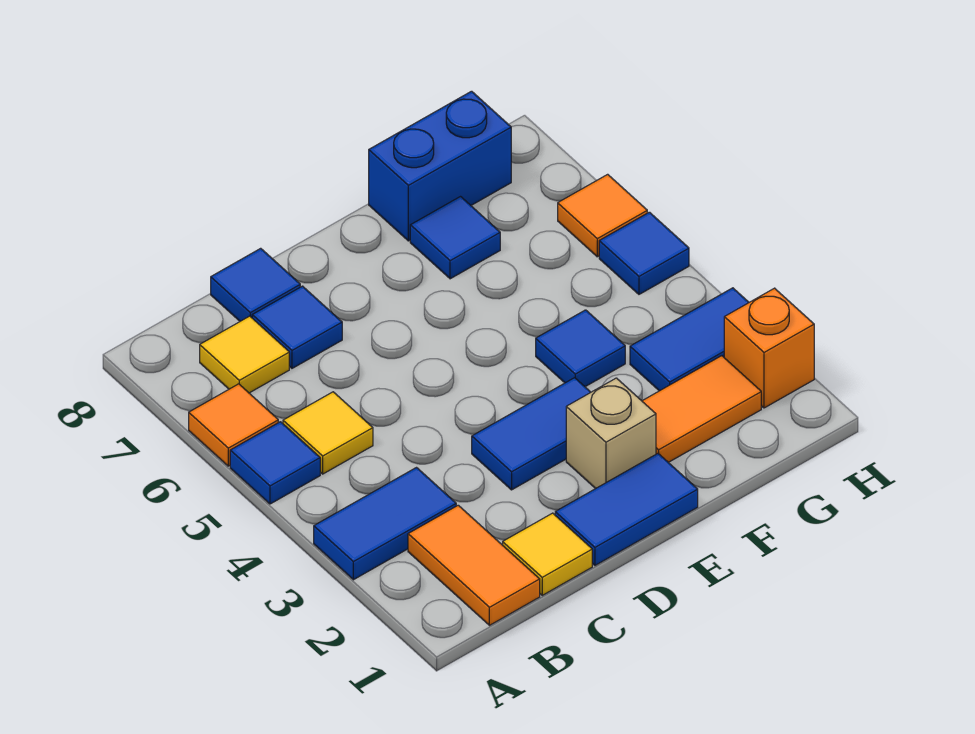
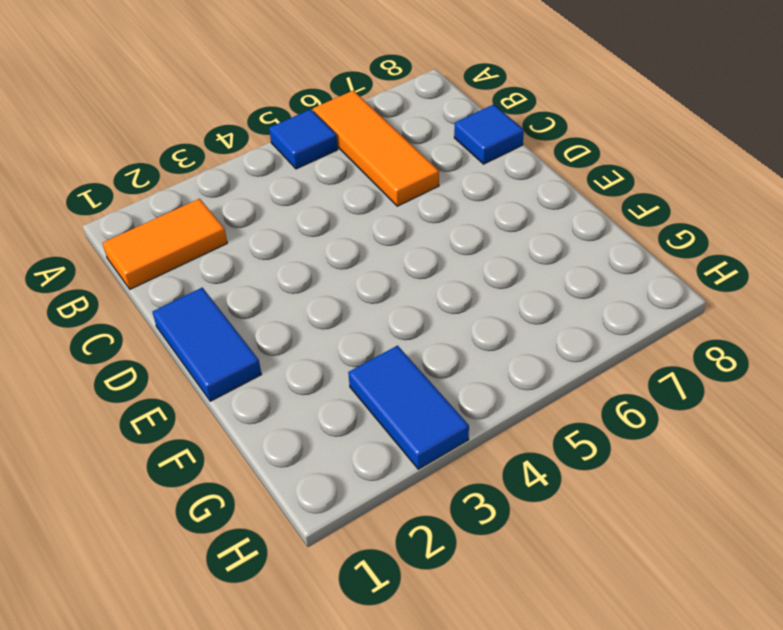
orange 1x3 tile [313,91,439,206] -> orange 1x1 tile [189,384,278,466]
none -> blue 1x2 tile [314,468,456,580]
none -> yellow 1x1 tile [283,392,373,474]
none -> yellow 1x1 tile [200,316,289,393]

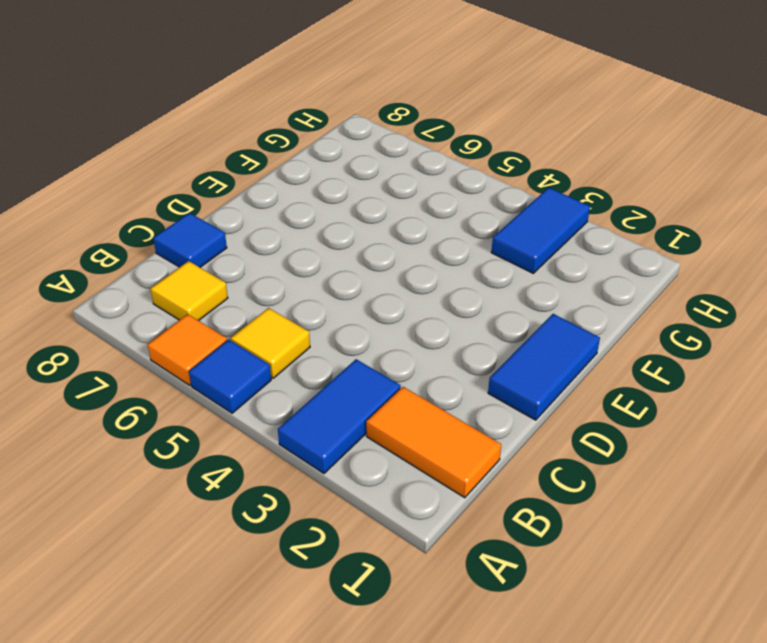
none -> yellow 1x1 tile [503,513,592,595]
none -> blue 1x1 tile [252,286,342,368]
none -> blue 1x2 tile [472,378,591,490]

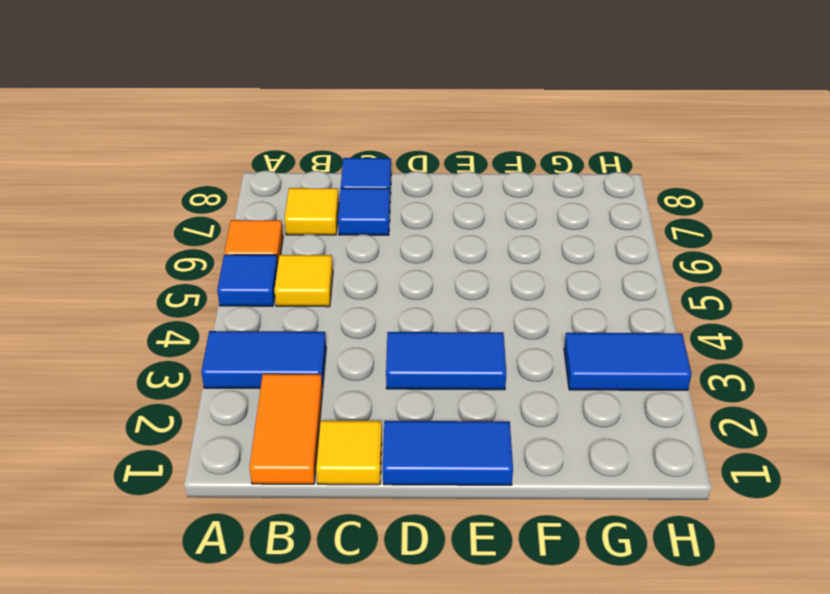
none -> tan 1x1 brick [566,378,656,489]
none -> orange 1x2 tile [642,356,761,462]
none -> blue 1x1 tile [536,310,625,387]

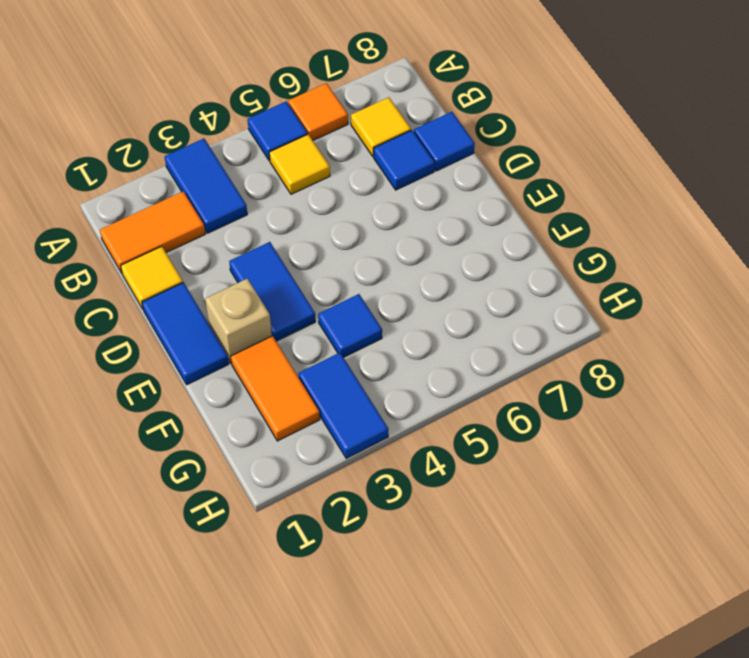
none -> blue 1x1 tile [410,197,500,279]
none -> blue 1x2 brick [369,91,511,241]
none -> orange 1x1 brick [724,288,814,408]

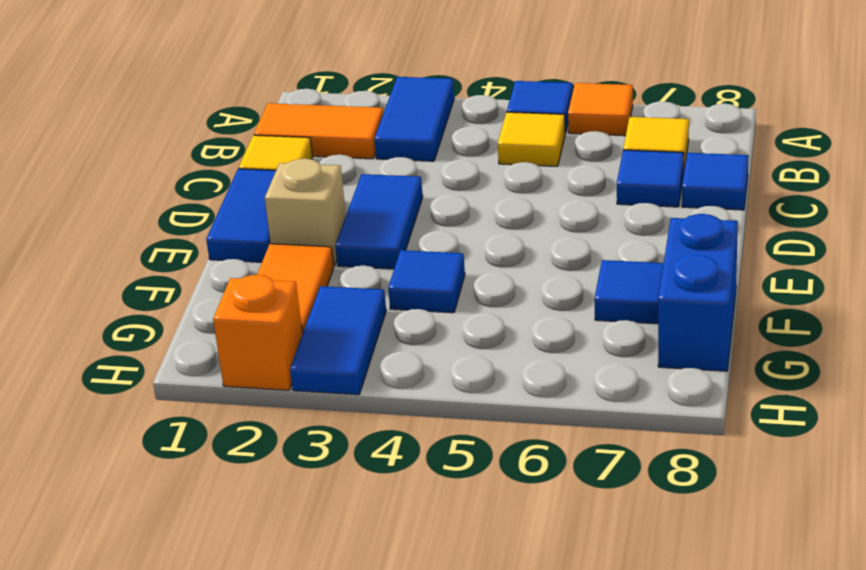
none -> blue 1x1 tile [599,212,689,294]
none -> orange 1x1 tile [558,174,647,257]

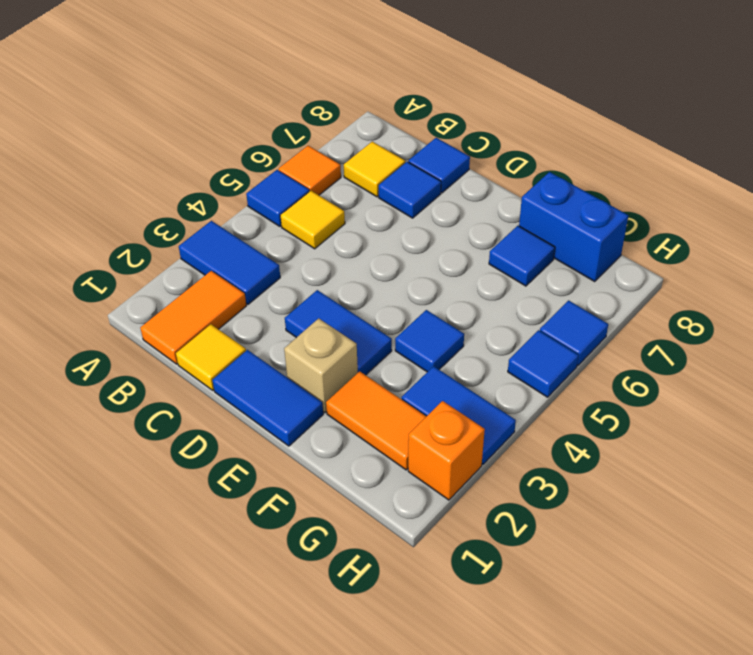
blue 1x1 tile [540,300,608,365] -> orange 1x1 tile [558,174,647,257]

